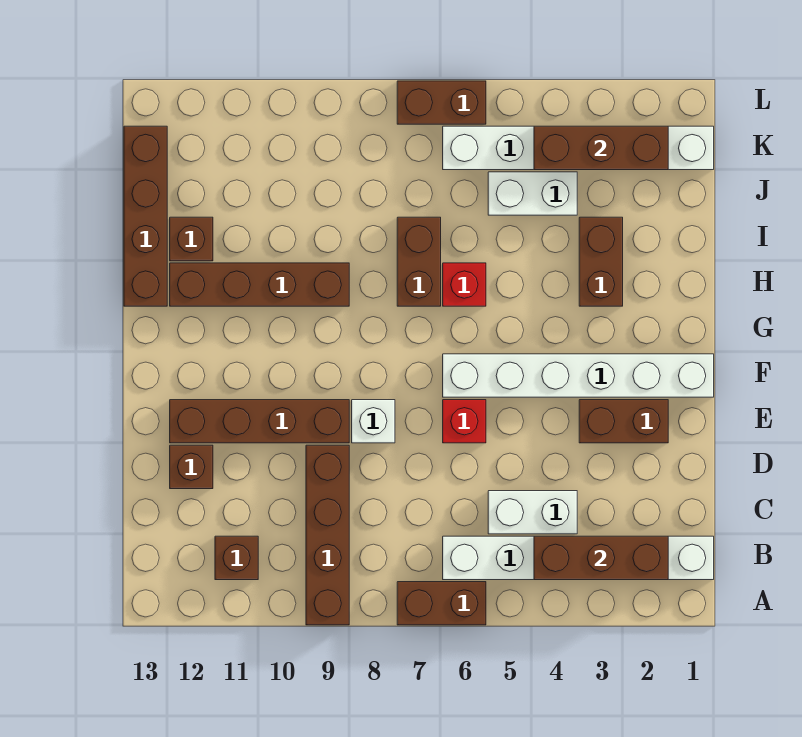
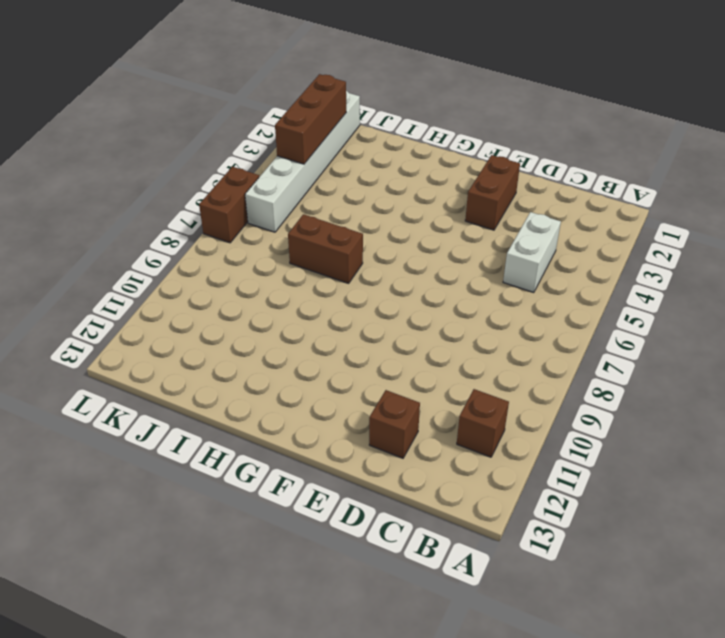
none -> brown 1x2 brick [397,582,486,625]
none -> brown 1x4 brick [306,445,349,625]
none -> white 1x6 brick [443,536,714,580]

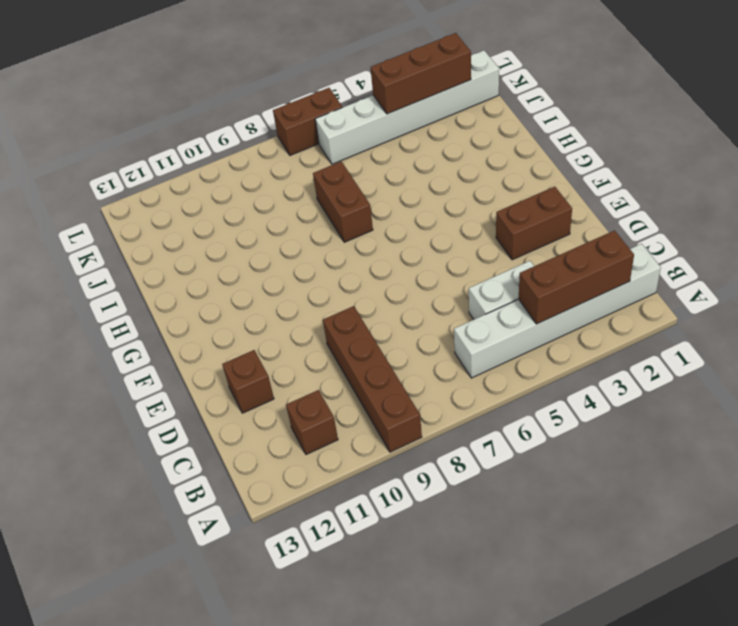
none -> brown 1x2 brick [397,582,486,625]
none -> red 1x1 brick [443,400,486,443]
none -> white 1x1 brick [352,400,395,443]

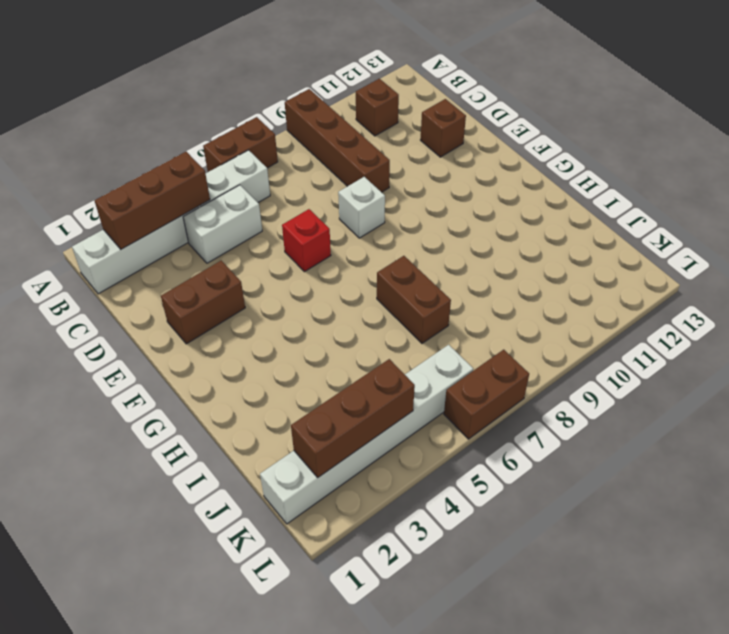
none -> brown 1x4 brick [170,400,349,443]
none -> white 1x6 brick [443,354,714,397]
none -> brown 1x2 brick [579,217,623,306]

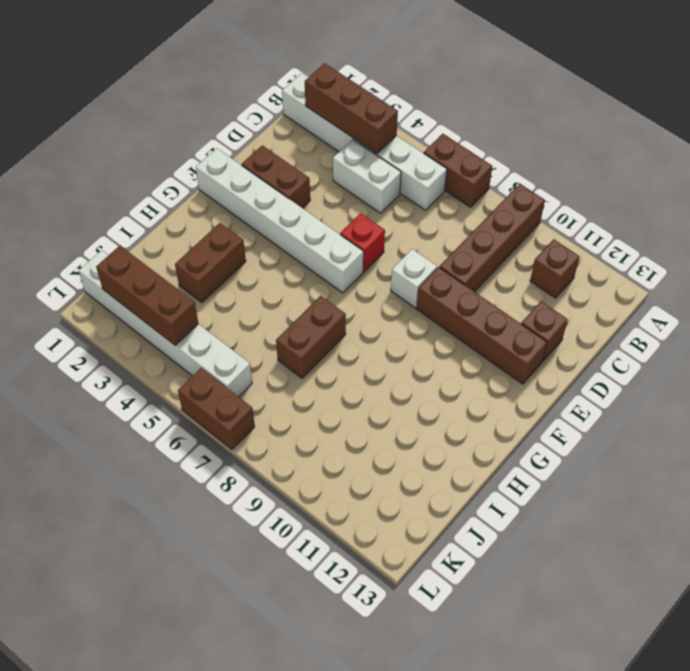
none -> red 1x1 brick [443,263,486,306]
none -> brown 1x4 brick [170,263,349,306]
none -> brown 1x4 brick [124,126,167,306]

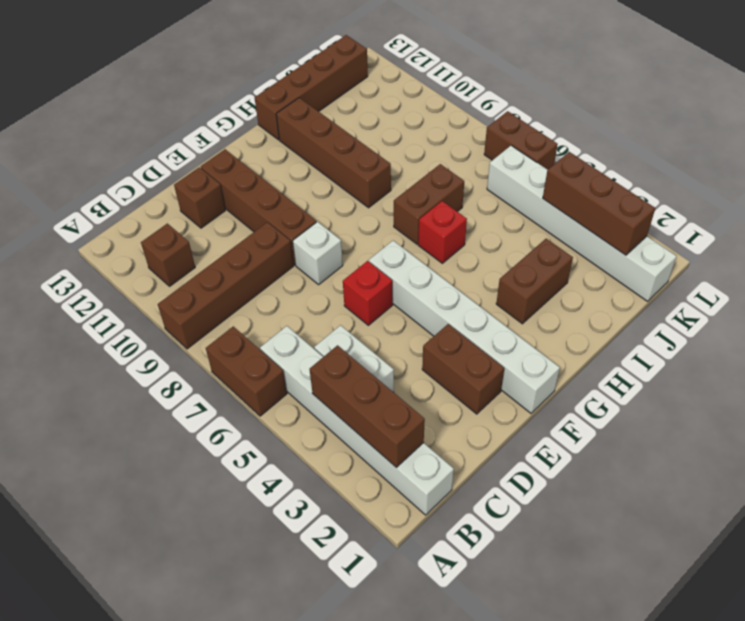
none -> brown 1x1 brick [170,217,213,261]
none -> white 1x2 brick [488,172,577,215]

